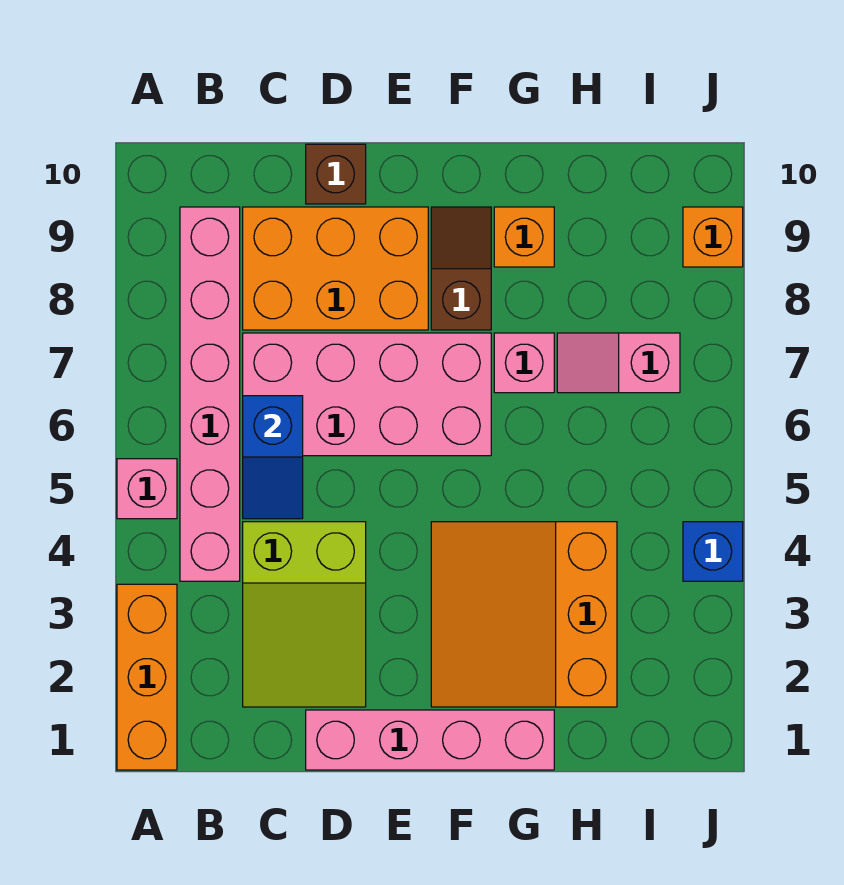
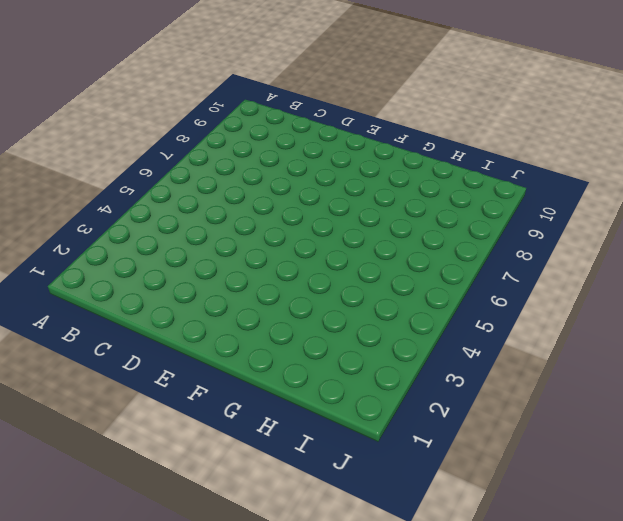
none -> orange 1x3 brick [117,584,177,770]
none -> pink 1x1 brick [117,459,177,519]
none -> pink 1x6 brick [180,207,240,581]

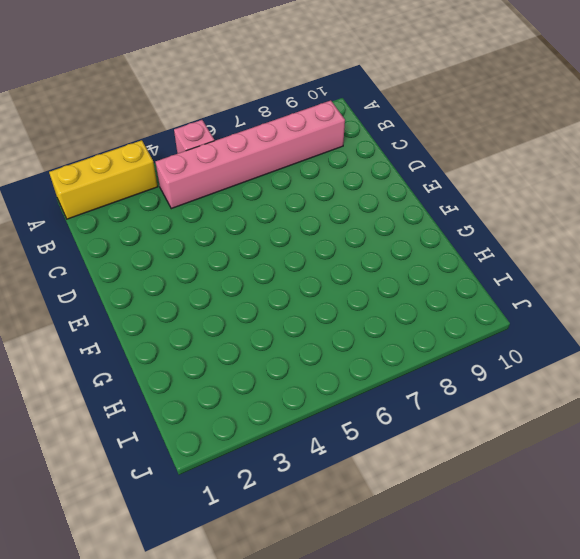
yellow 1x3 brick [49,140,158,219] -> orange 1x3 brick [117,584,177,770]
none -> lime 2x3 slope [243,522,366,707]
none -> pink 2x4 brick [243,333,491,456]
none -> orange 2x3 brick [243,207,428,330]

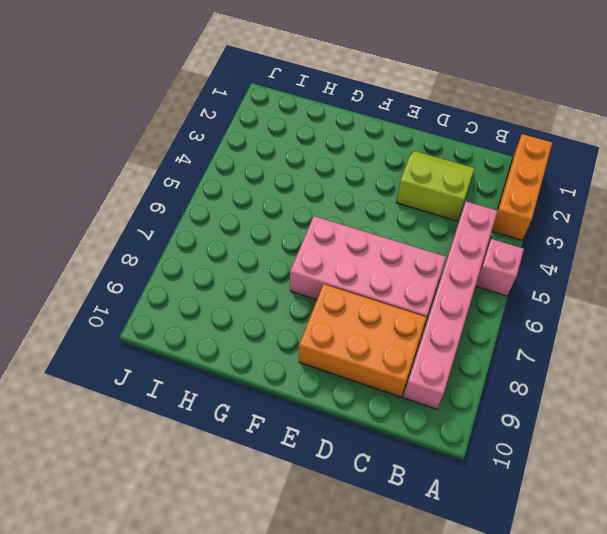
lime 2x2 slope [396,151,474,221] -> lime 2x3 slope [243,522,366,707]
none -> pink 1x4 brick [306,710,554,770]
none -> brown 1x1 brick [306,144,366,204]
none -> orange 3x3 slope [431,522,617,707]

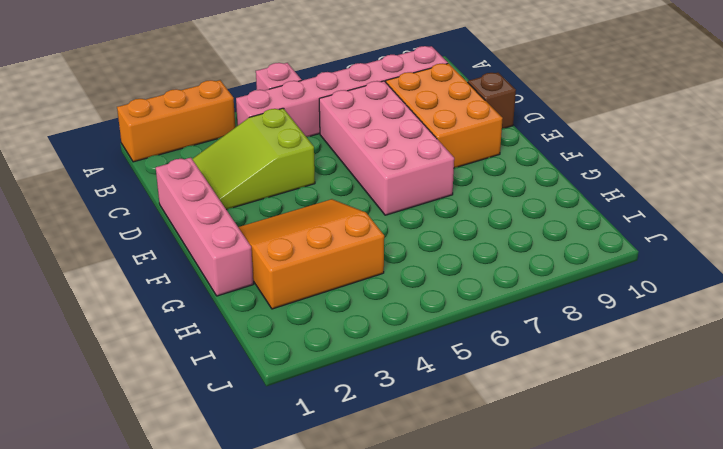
none -> brown 1x2 slope [431,207,491,330]
none -> pink 1x1 brick [494,333,554,393]
none -> orange 1x1 brick [494,207,554,267]

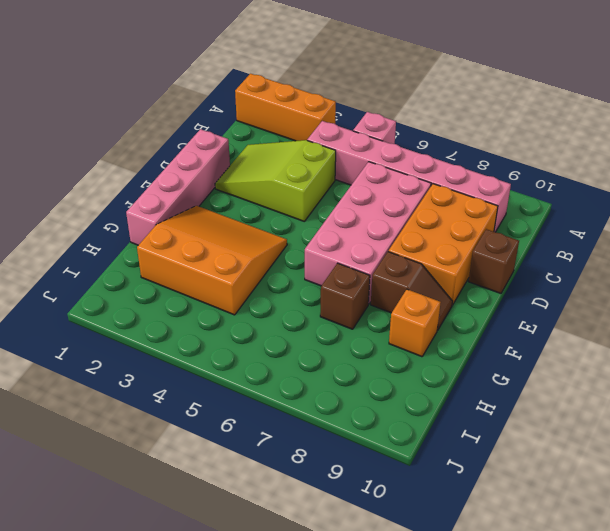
brown 1x1 brick [320,263,370,329] -> pink 1x1 brick [494,333,554,393]
none -> pink 1x2 slope [557,333,680,393]
none -> blue 1x1 brick [683,522,743,581]
none -> orange 1x1 brick [683,207,743,267]

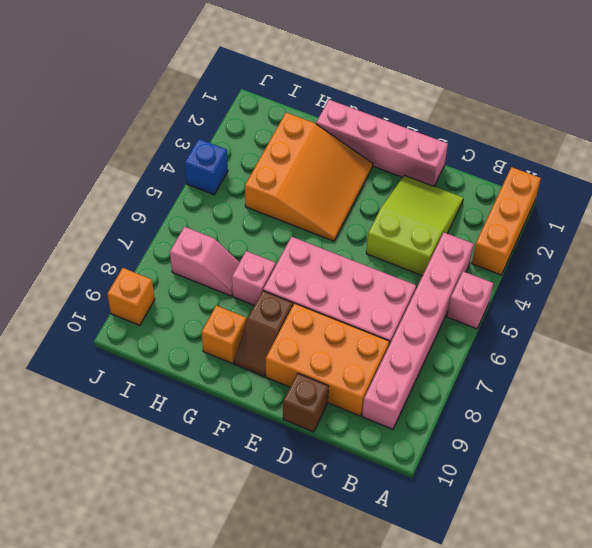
none -> blue 1x2 slope [243,396,303,519]

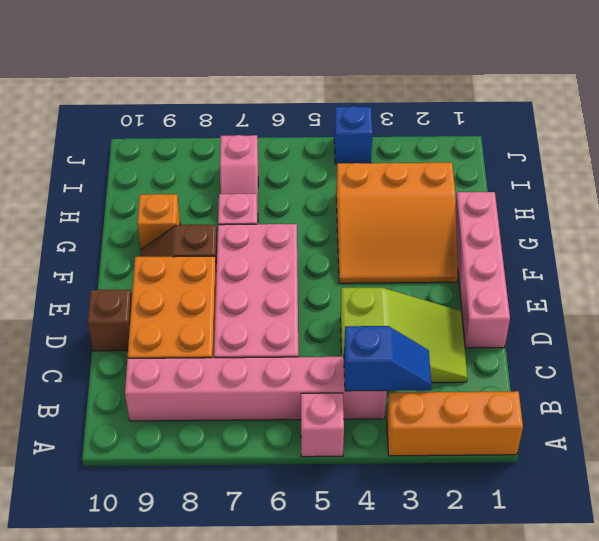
blue 1x2 slope [344,326,431,391] -> blue 1x2 slope moved to [243,396,303,519]
none -> orange 1x1 brick [683,207,743,267]

